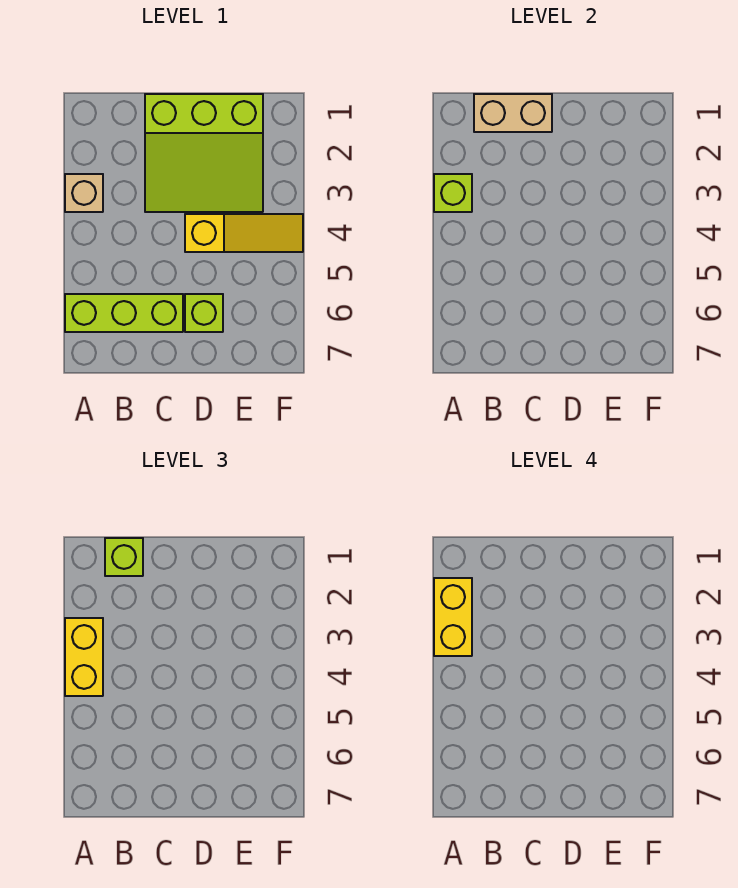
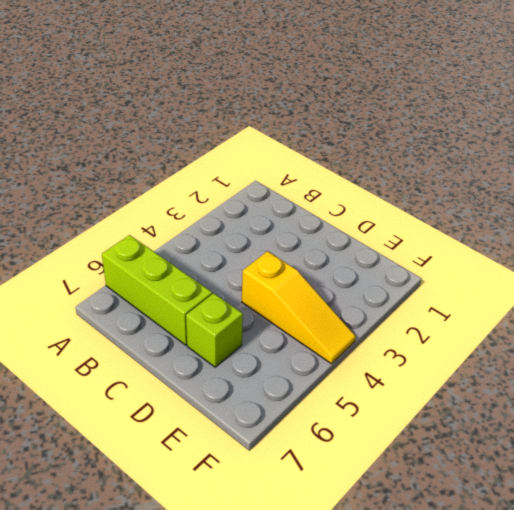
none -> tan 1x1 brick [65,174,103,212]
none -> lime 3x3 slope [145,94,263,212]

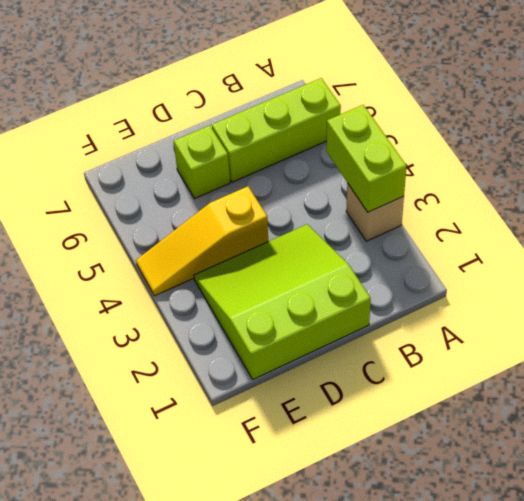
lime 1x2 brick [326,105,406,212] -> lime 1x1 brick [434,174,472,212]
none -> tan 1x2 brick [474,94,552,132]
none -> yellow 1x2 brick [65,618,103,696]

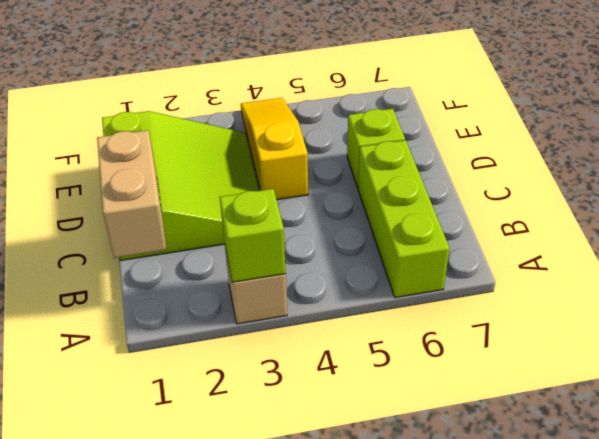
none -> yellow 1x2 brick [65,618,103,696]
none -> lime 1x1 brick [105,538,143,576]

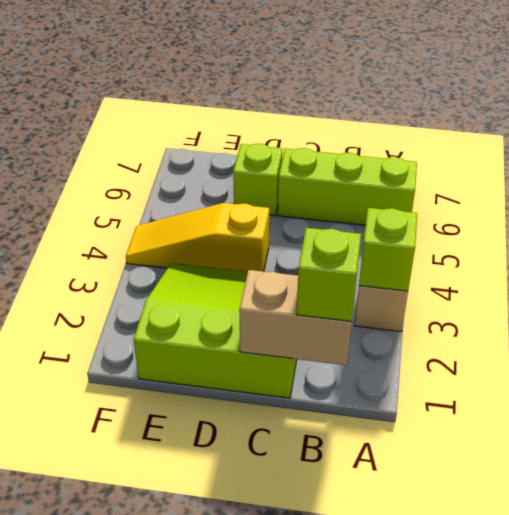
none -> yellow 1x2 brick [65,618,103,696]
none -> yellow 1x2 brick [434,578,472,656]

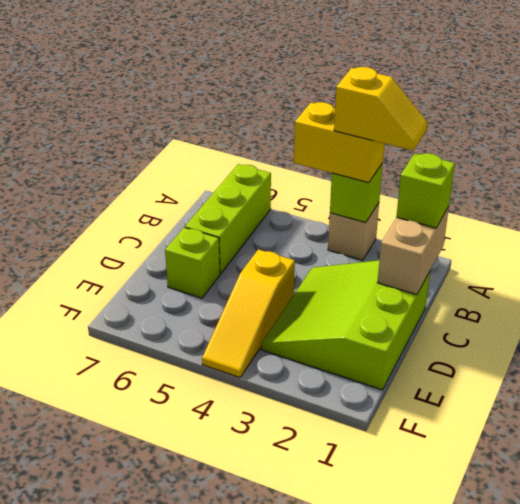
yellow 1x2 slope [334,67,428,151] -> yellow 1x2 brick [434,578,472,656]

